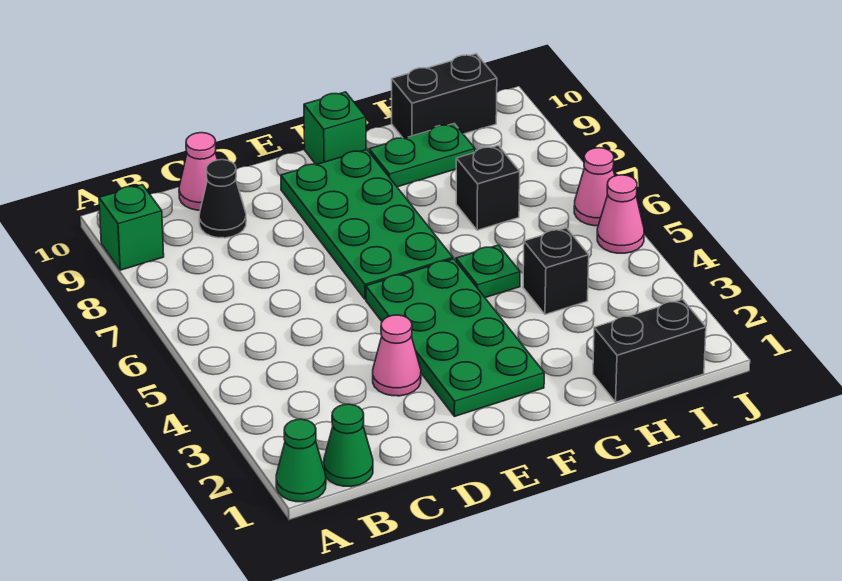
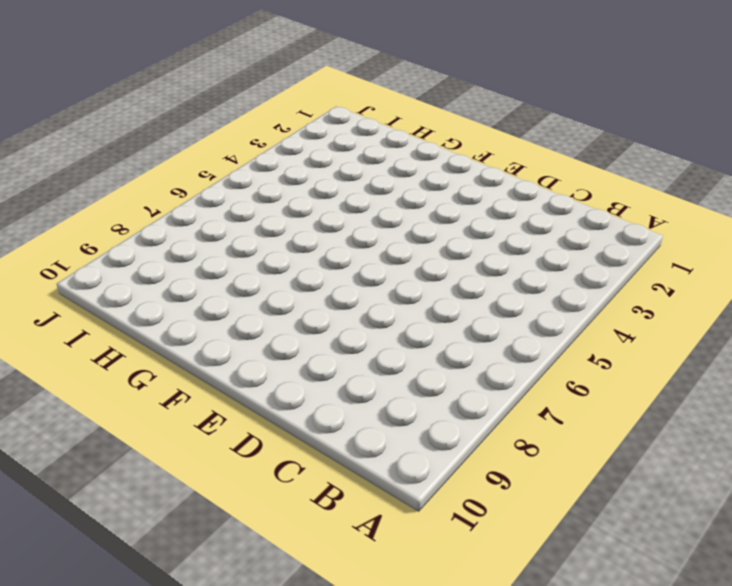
none -> green 1x1 cone [276,419,326,502]
none -> green 1x1 brick [99,185,164,270]
none -> green 1x1 cone [324,404,373,487]

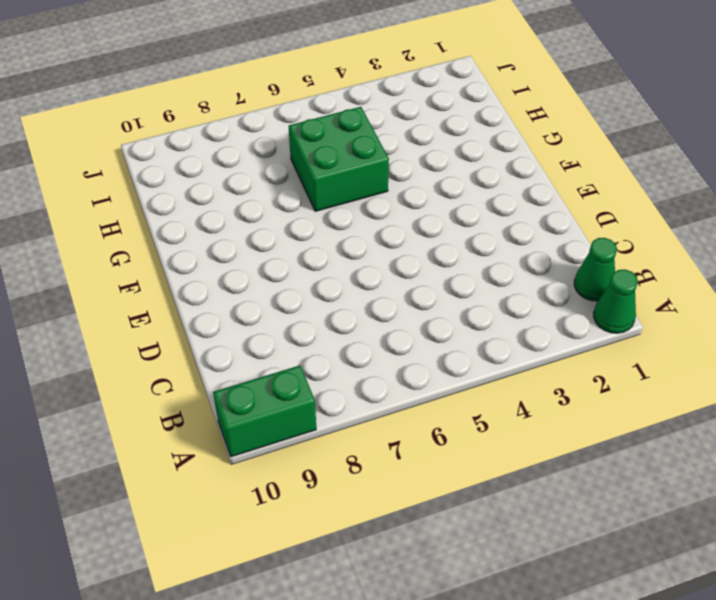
green 1x2 brick [213,366,316,457] -> green 1x1 brick [99,185,164,270]
green 2x2 brick [289,107,389,211] -> green 1x1 plate [456,245,520,298]
none -> black 1x1 cone [199,160,246,238]
none -> pink 1x1 cone [179,133,217,210]
none -> pink 1x1 cone [373,315,421,396]

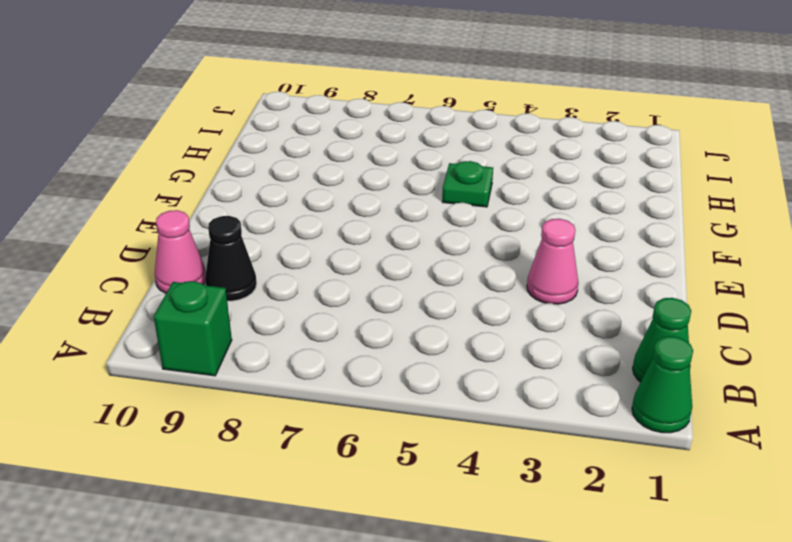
none -> green 2x4 plate [366,259,544,416]
none -> green 2x4 plate [281,150,453,299]
none -> green 1x1 brick [304,92,366,164]

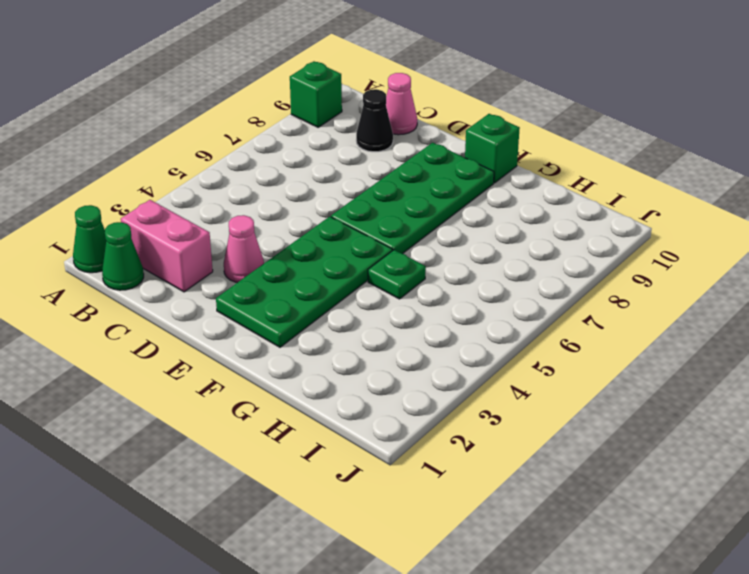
pink 1x2 brick [121,200,213,292] -> none
none -> green 1x2 plate [369,124,475,187]
none -> black 1x2 brick [593,299,706,402]
none -> black 1x1 brick [523,228,589,314]

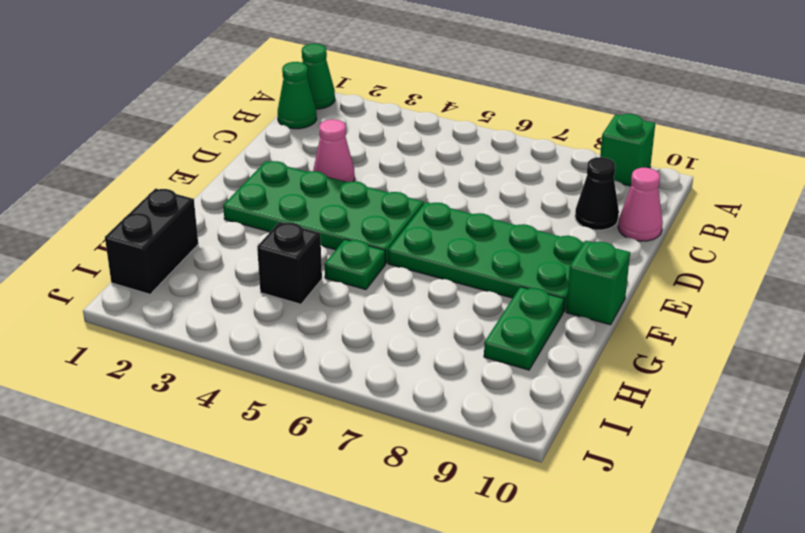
none -> black 1x1 brick [456,146,520,230]
none -> black 1x2 brick [392,54,497,138]
none -> pink 1x1 cone [597,175,644,253]

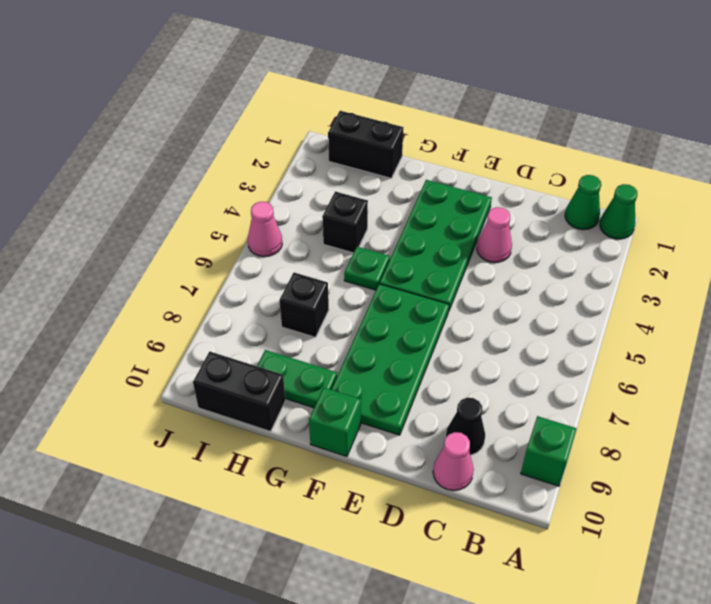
none -> pink 1x1 cone [574,148,615,226]

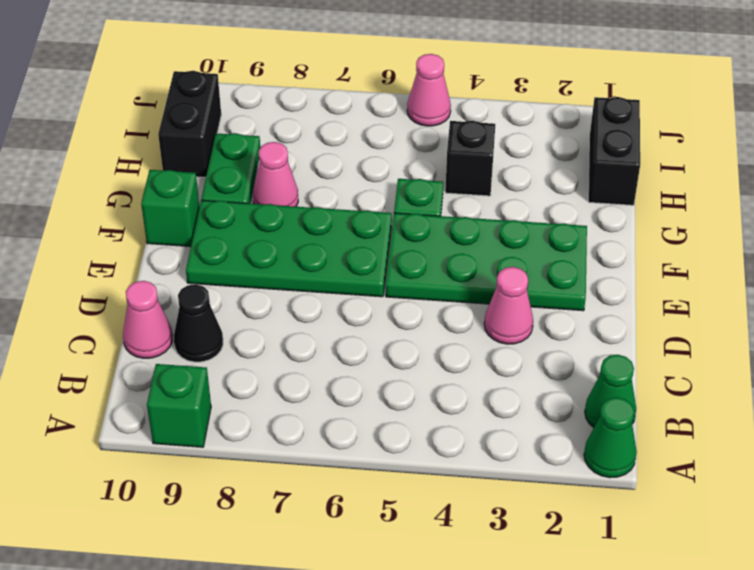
pink 1x1 cone [253,142,298,207] -> pink 1x1 cone moved to [574,148,615,226]
none -> black 1x1 brick [456,146,520,230]

